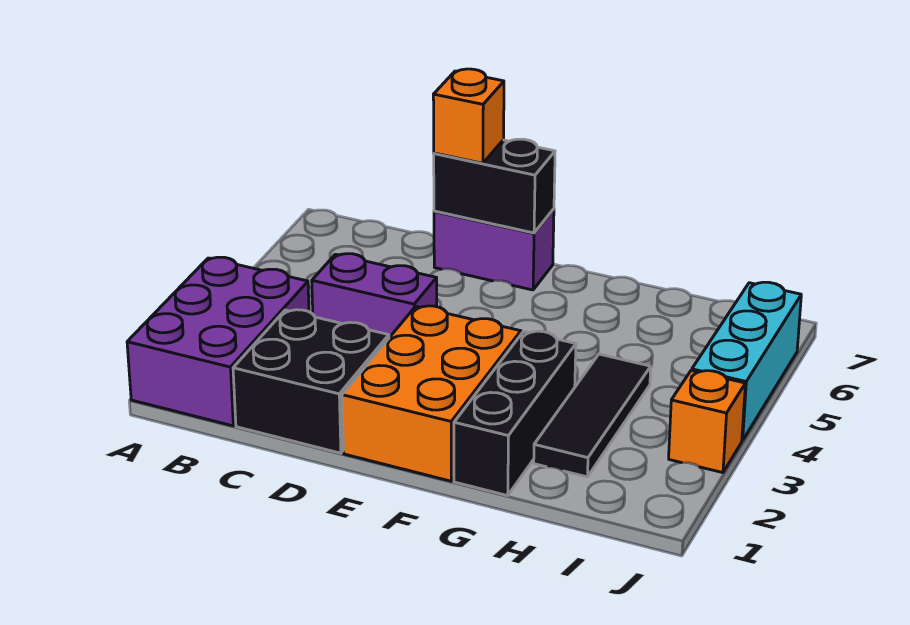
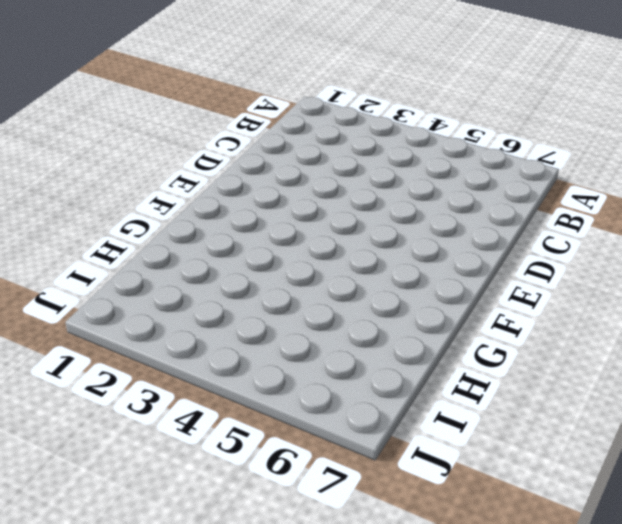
none -> purple 2x3 brick [127,257,309,426]
none -> black 2x2 brick [233,310,389,453]

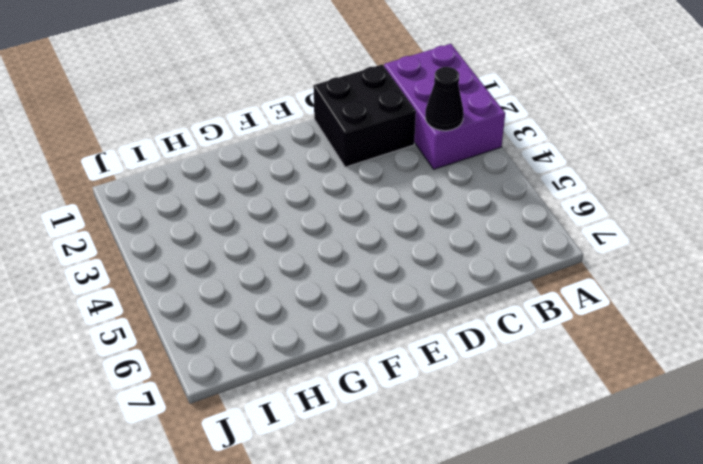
black 1x1 cone [425,67,464,131] -> none
none -> purple 1x2 brick [312,254,437,338]
none -> purple 1x2 brick [434,209,554,290]

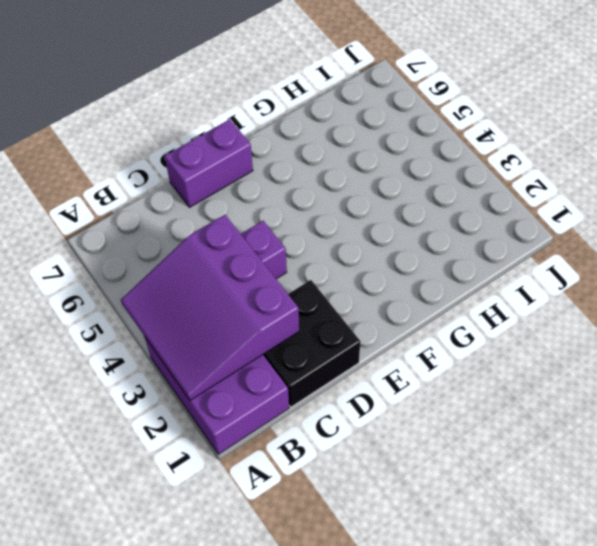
purple 3x3 slope [121,215,299,400] -> none
none -> orange 2x3 brick [342,306,521,481]
none -> black 1x3 brick [454,331,576,496]

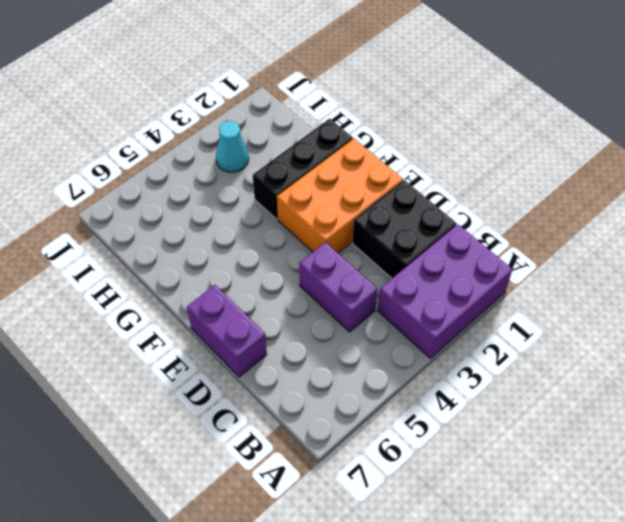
cyan 1x1 cone [216,121,249,172] -> none
none -> black 1x3 tile [534,354,651,477]
none -> orange 1x1 brick [669,370,745,473]

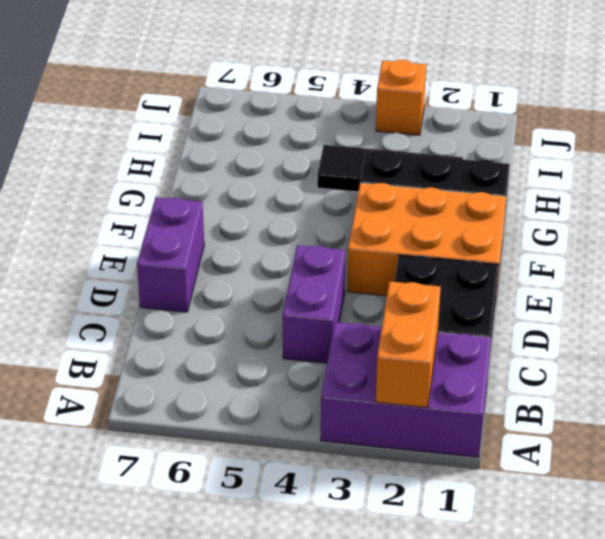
orange 1x2 brick [376,281,441,408] -> none
none -> cyan 1x3 brick [692,282,801,441]
none -> black 1x2 brick [434,139,555,233]

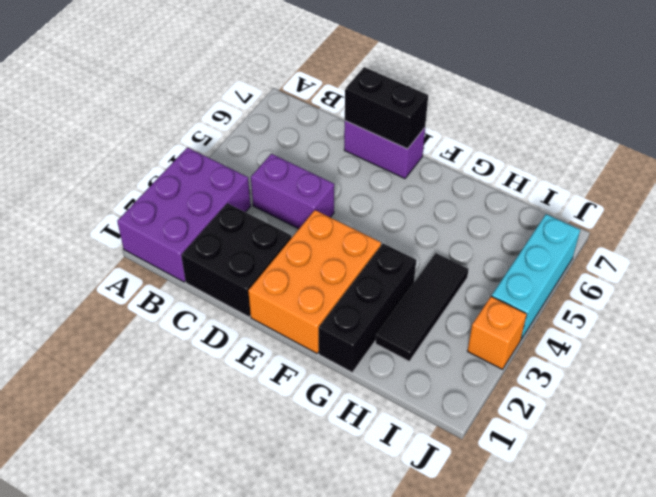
none -> orange 1x1 brick [433,69,504,163]

